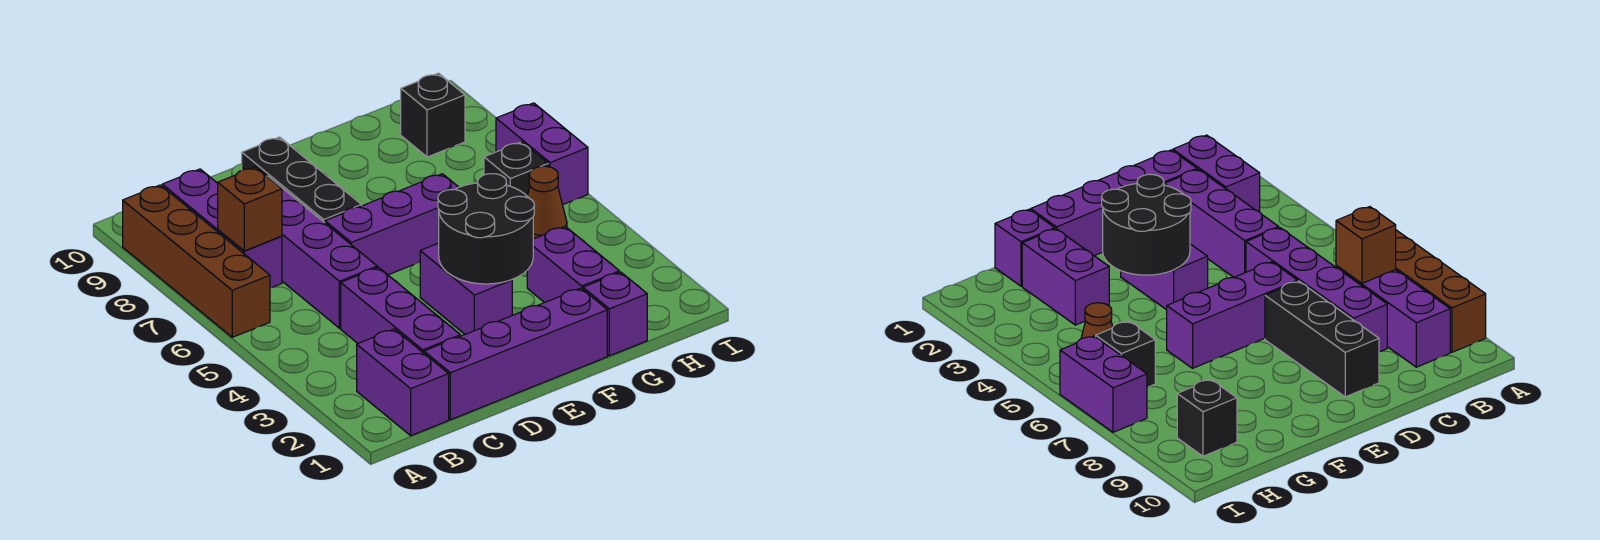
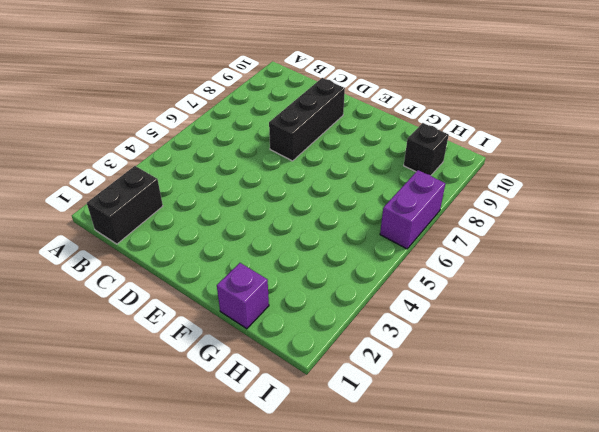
black 1x2 brick [87,166,163,244] -> purple 1x2 brick [357,329,449,436]
none -> brown 1x4 brick [123,185,270,337]
none -> purple 1x3 brick [162,169,282,288]
none -> purple 1x4 brick [424,288,607,420]

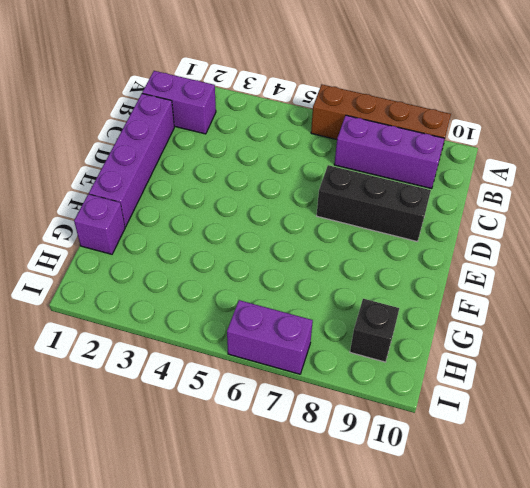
none -> purple 1x3 brick [341,267,461,353]
none -> purple 1x4 brick [267,176,377,328]
none -> purple 1x3 brick [325,174,459,275]

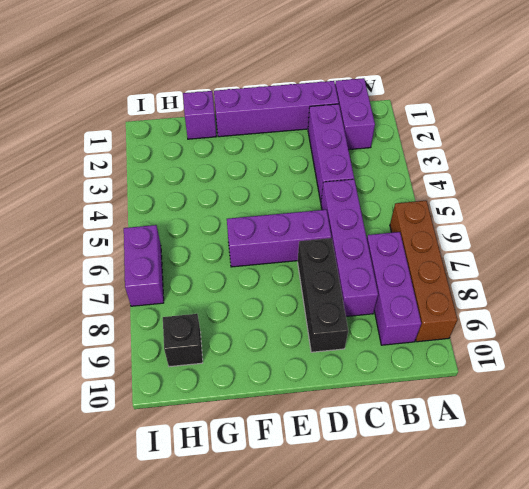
none -> purple 1x2 brick [420,243,512,334]
none -> purple 1x2 brick [527,226,619,303]
none -> brown 1x1 cone [527,166,567,239]

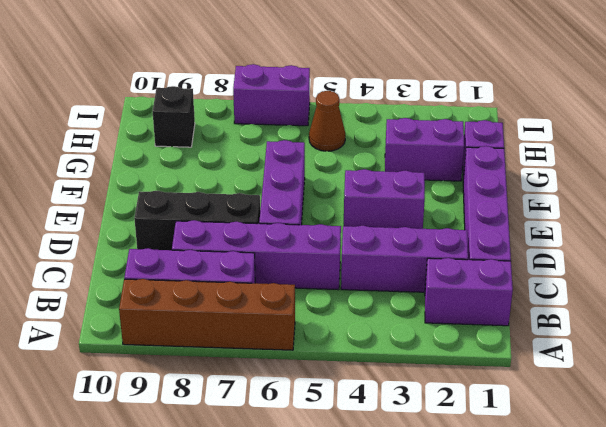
none -> black 1x1 brick [484,142,548,196]
none -> brown 1x1 brick [218,167,282,251]
none -> black 2x2 round brick [438,174,534,284]

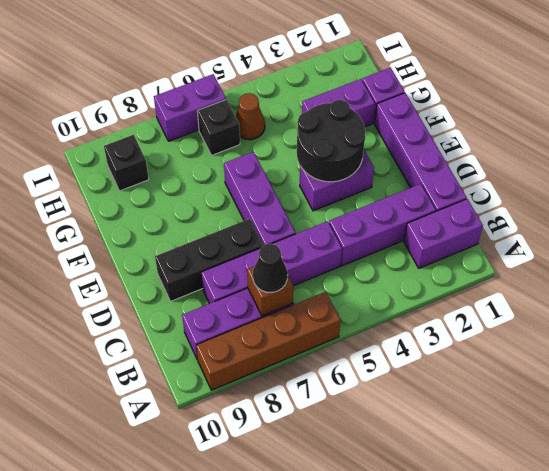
black 1x1 cone [253,244,288,293] -> none

